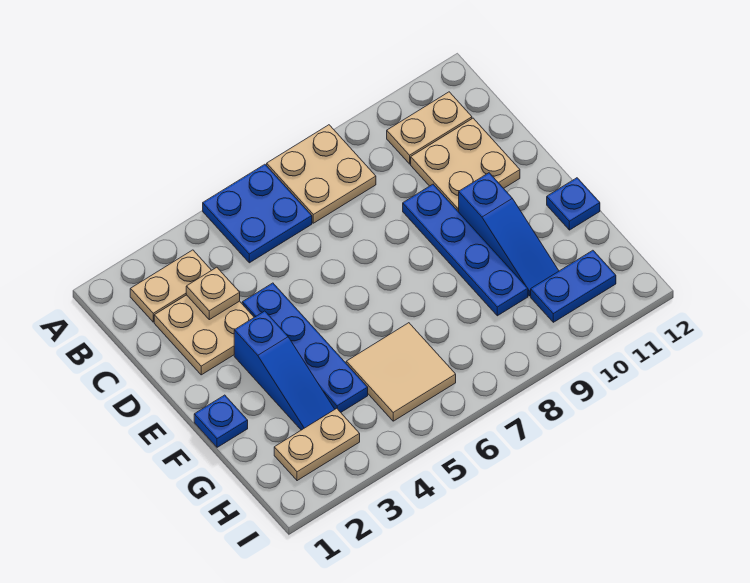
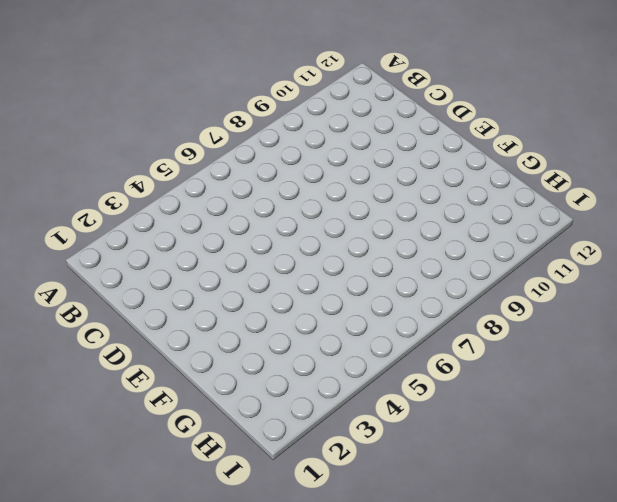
none -> blue 2x2 plate [203,164,312,263]
none -> tan 2x2 plate [267,125,376,223]
none -> tan 1x2 plate [130,250,211,322]

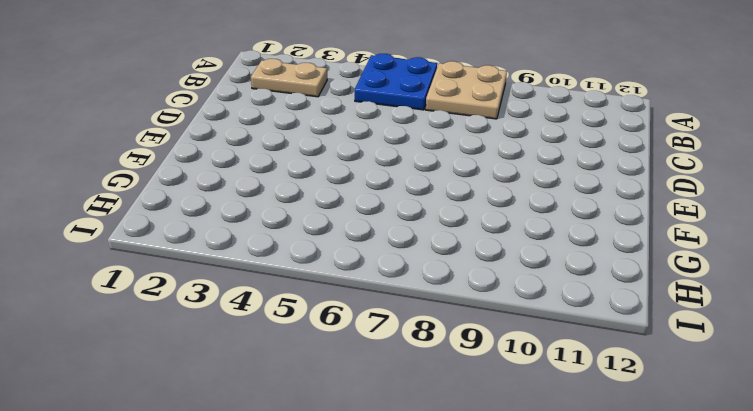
none -> tan 1x2 plate [387,92,472,164]
none -> tan 2x2 plate [154,295,254,375]
none -> tan 2x2 plate [411,118,520,212]

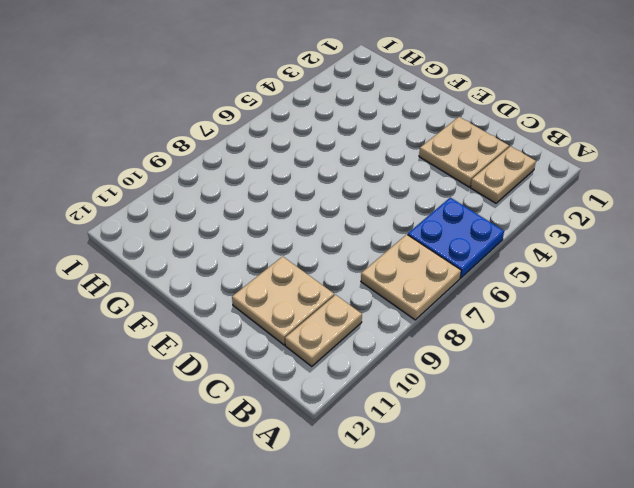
none -> blue 1x4 plate [242,283,368,412]
none -> blue 1x4 plate [403,184,528,316]
none -> blue 1x3 slope [234,311,335,430]

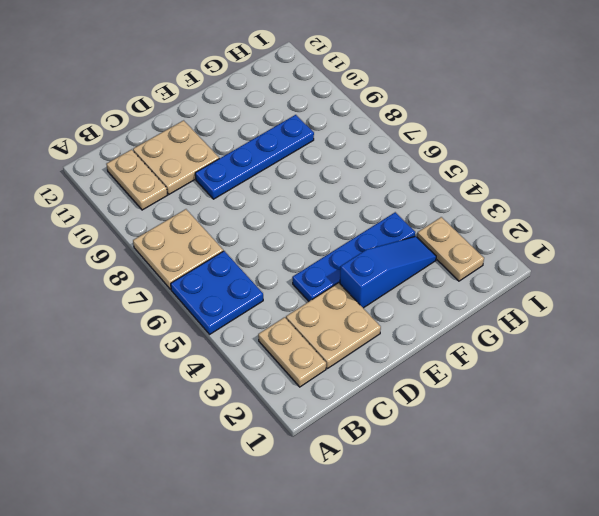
none -> blue 1x3 slope [459,173,559,296]
none -> blue 1x1 plate [194,395,248,447]
none -> blue 1x1 plate [547,178,600,230]

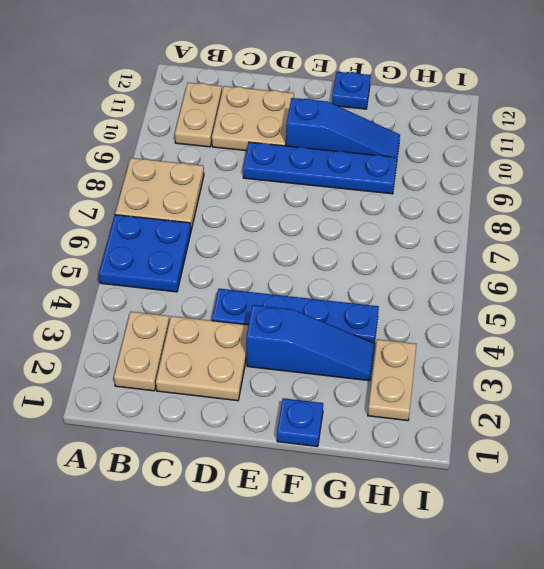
none -> tan 2x2 tile [346,323,456,421]
none -> blue 1x2 plate [531,250,616,322]
none -> tan 1x1 plate [186,267,240,320]

